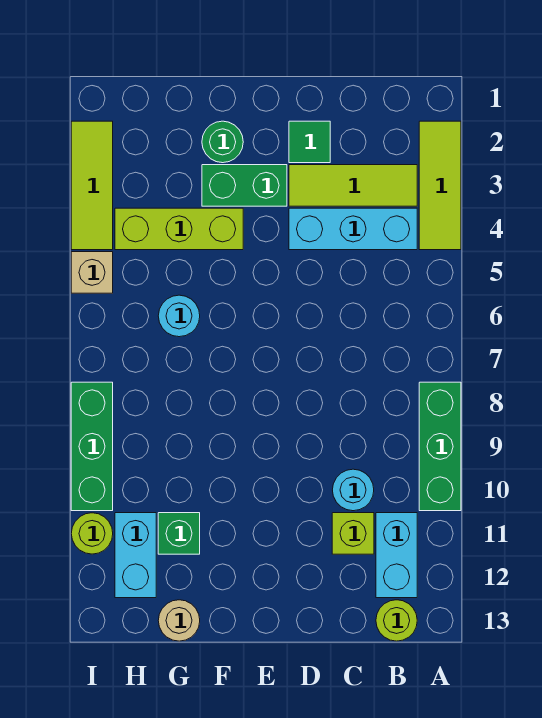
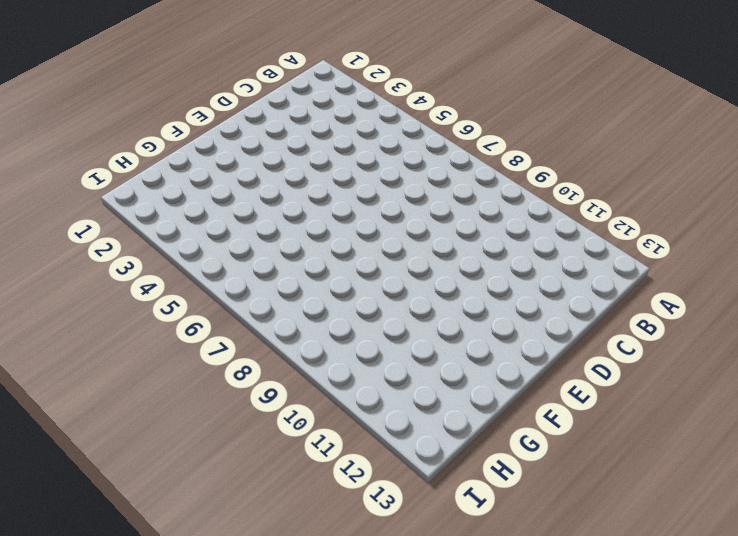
none -> lime 1x3 tile [419,121,461,250]
none -> green 1x3 brick [419,382,461,511]
none -> lime 1x3 tile [289,165,417,206]

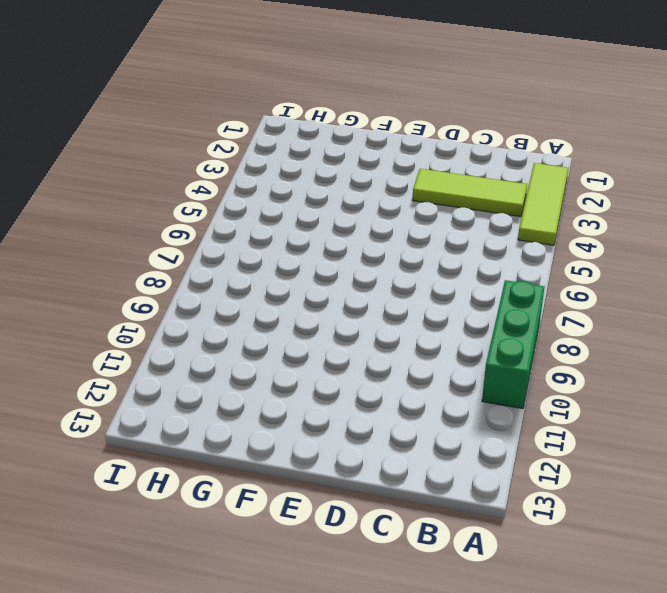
none -> cyan 1x3 brick [289,208,417,250]
none -> cyan 1x2 brick [376,513,417,598]
none -> lime 1x1 round brick [376,600,417,641]

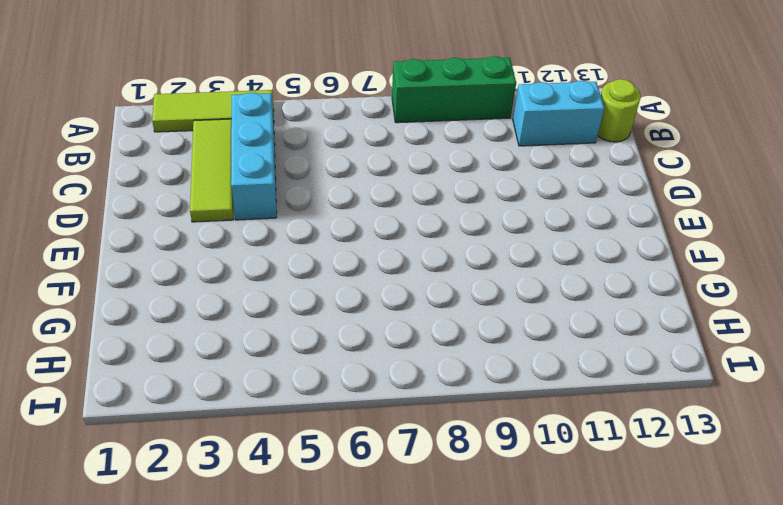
none -> cyan 1x1 round brick [333,469,374,511]
none -> lime 1x1 brick [332,513,374,554]
none -> green 1x1 tile [289,121,330,163]

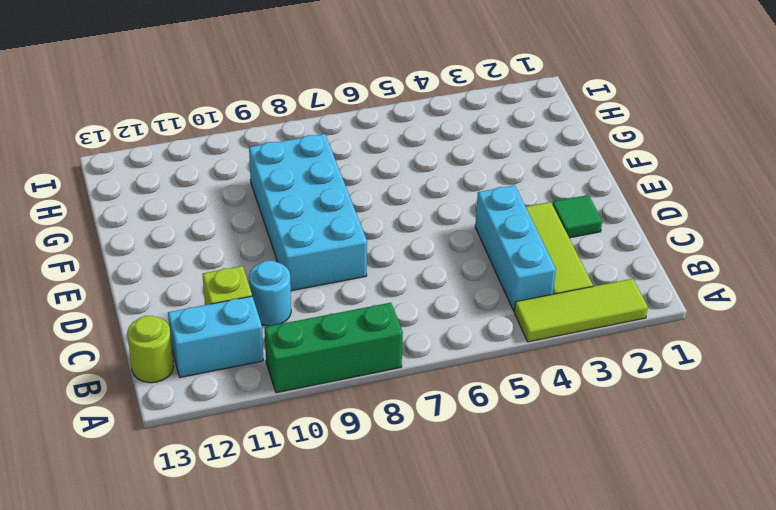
cyan 2x4 brick [249,134,367,291] -> none
none -> green 1x2 brick [202,165,287,206]
none -> green 1x1 round brick [202,121,243,163]
none -> lime 1x3 brick [115,208,243,250]

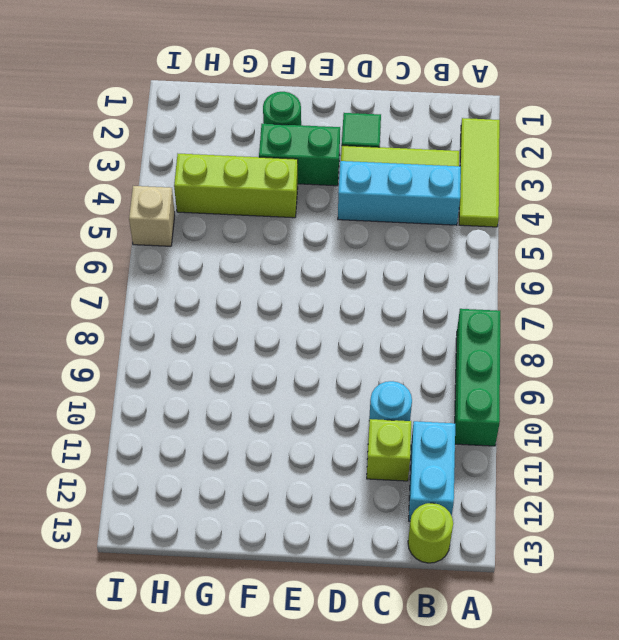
none -> cyan 1x1 round brick [158,295,200,337]
none -> green 1x1 brick [158,513,200,554]
none -> tan 1x1 round brick [158,600,200,641]

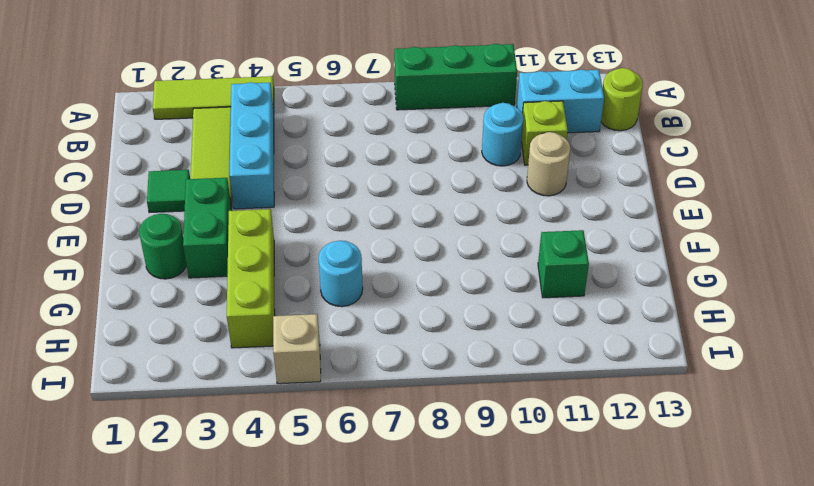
tan 1x1 round brick [527,132,570,196] -> tan 1x1 round brick moved to [158,600,200,641]
none -> cyan 1x2 brick [115,513,156,598]
none -> lime 1x3 tile [71,121,113,250]
none -> green 1x3 brick [71,382,113,511]

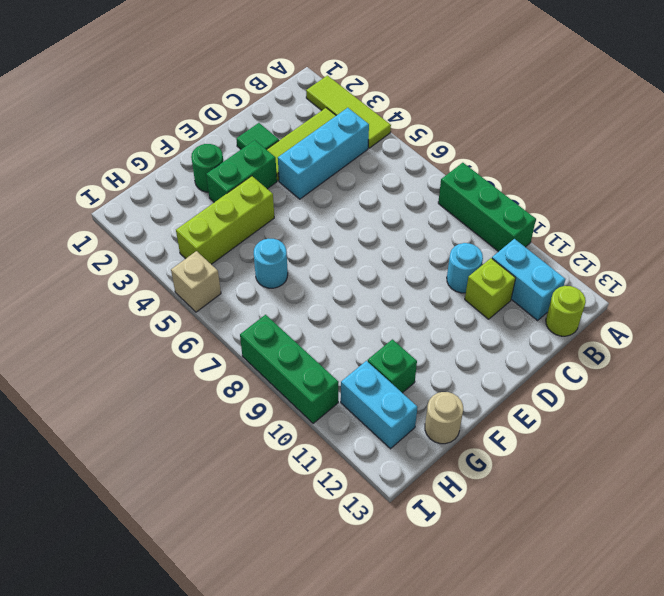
none -> lime 1x3 tile [71,121,113,250]
none -> lime 1x1 round brick [71,513,113,554]

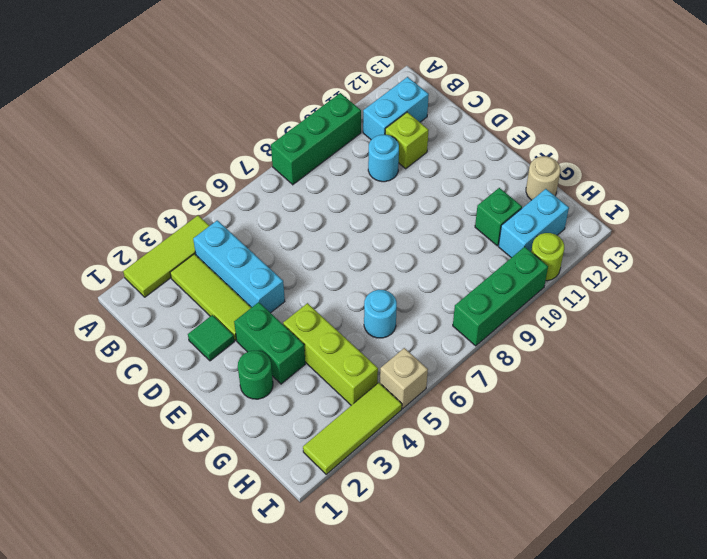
none -> lime 1x1 round brick [376,600,417,641]

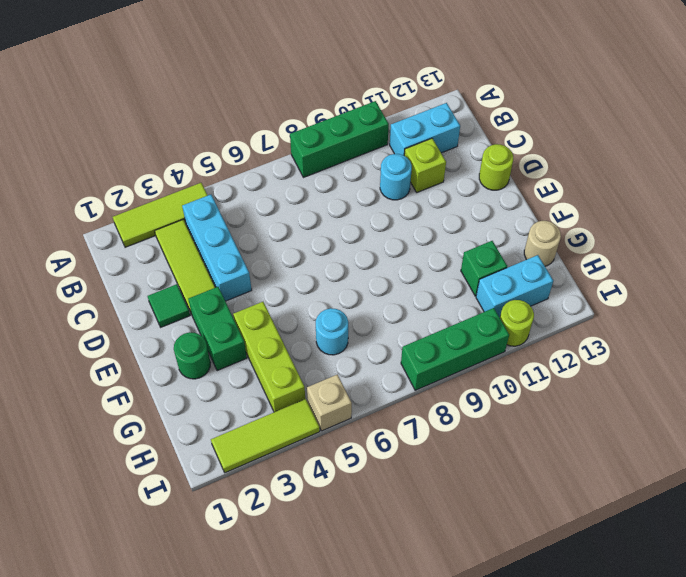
lime 1x1 round brick [479,144,513,190] -> lime 1x1 round brick moved to [376,600,417,641]

